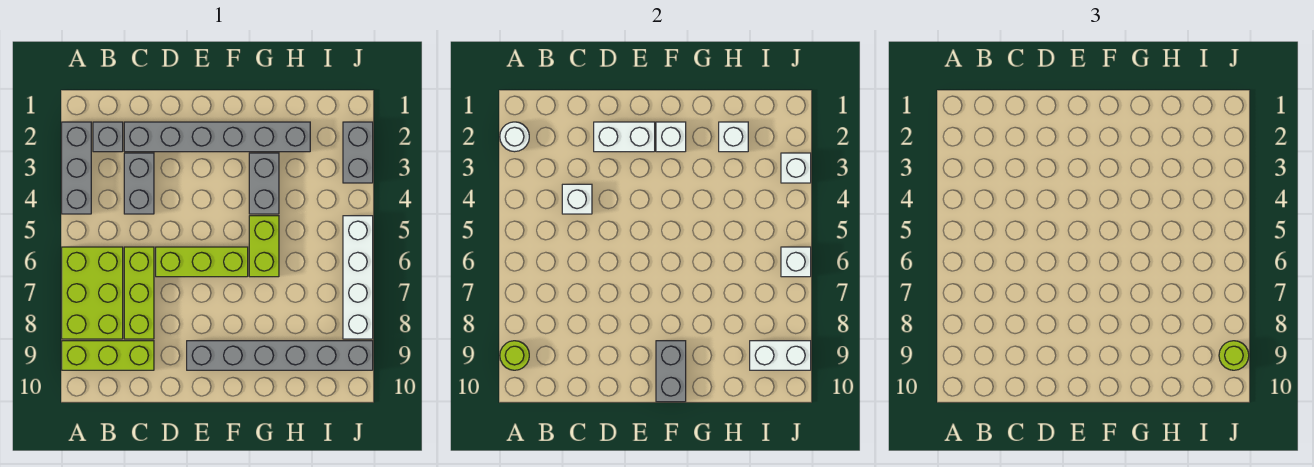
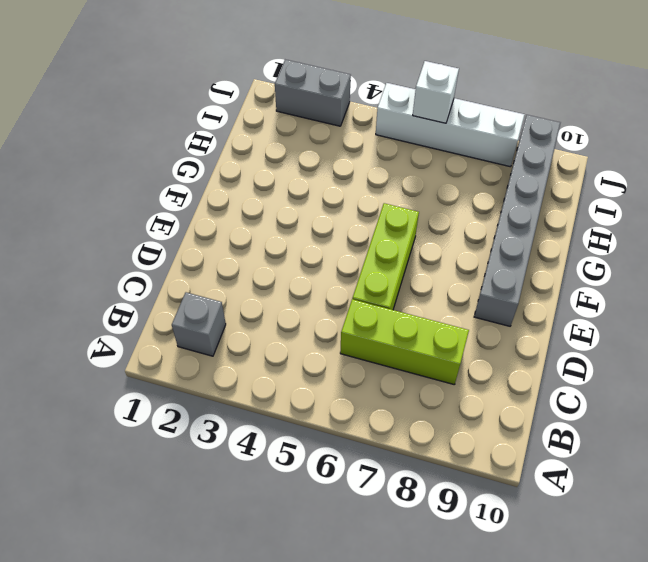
none -> grey 1x3 brick [62,122,91,214]
none -> lime 2x3 brick [62,247,123,339]
none -> lime 1x3 brick [62,341,154,370]

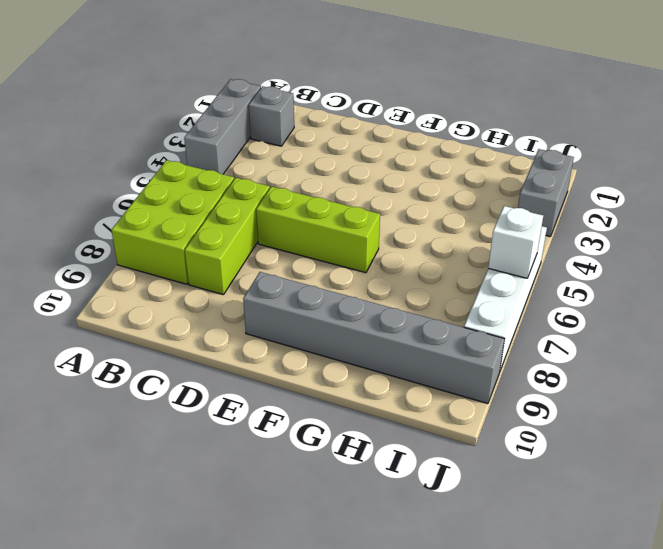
none -> lime 1x3 brick [62,341,154,370]
none -> grey 1x6 brick [124,122,310,152]
none -> grey 1x2 brick [124,153,154,214]

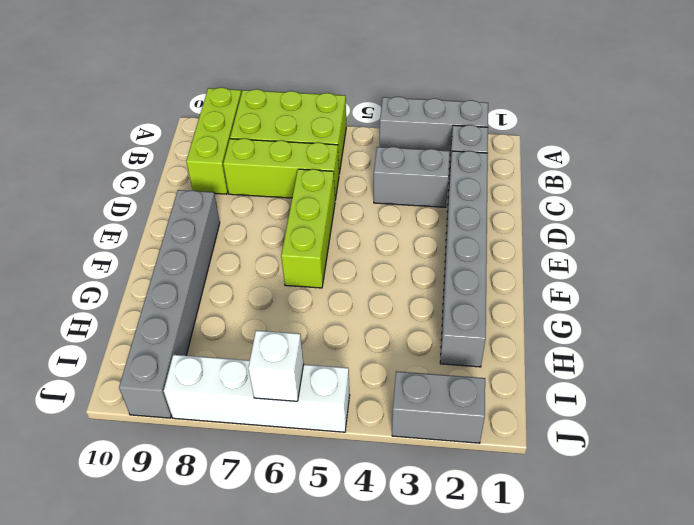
none -> grey 1x2 brick [249,153,279,214]
none -> lime 1x2 brick [249,216,279,277]
none -> white 1x1 round brick [500,122,529,152]

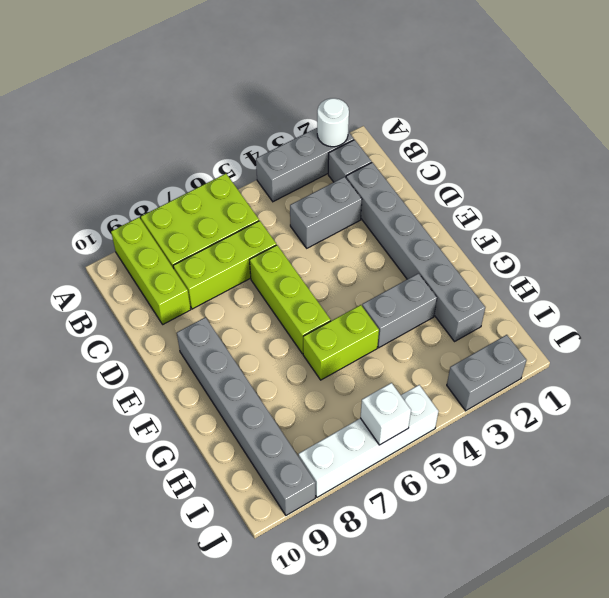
none -> lime 1x1 round brick [500,341,529,370]
none -> white 1x1 brick [562,184,592,214]
none -> white 1x2 brick [594,122,655,152]

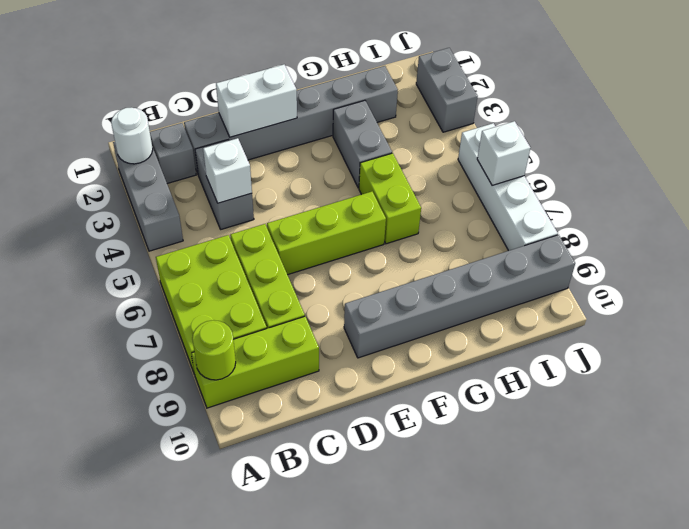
none -> white 1x1 brick [656,122,686,152]
none -> grey 1x2 brick [656,341,686,402]
none -> white 1x1 brick [719,122,748,152]

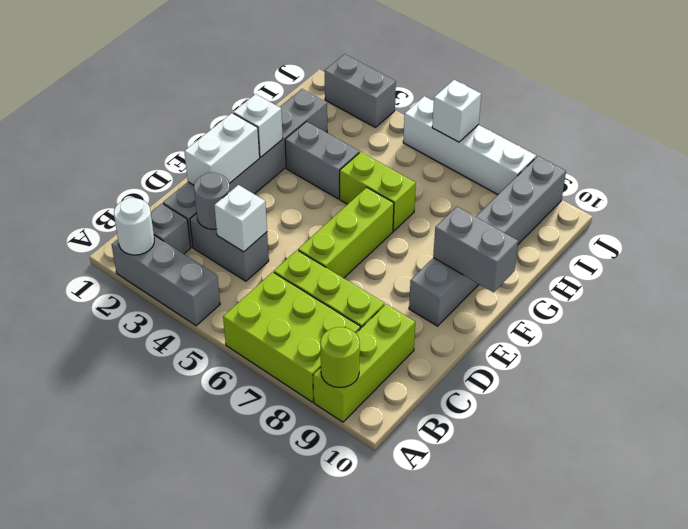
grey 1x1 round brick [194,172,230,229] -> none
none -> white 1x1 brick [719,122,748,152]
none -> white 1x2 brick [750,341,811,370]
none -> white 1x1 brick [781,153,811,183]

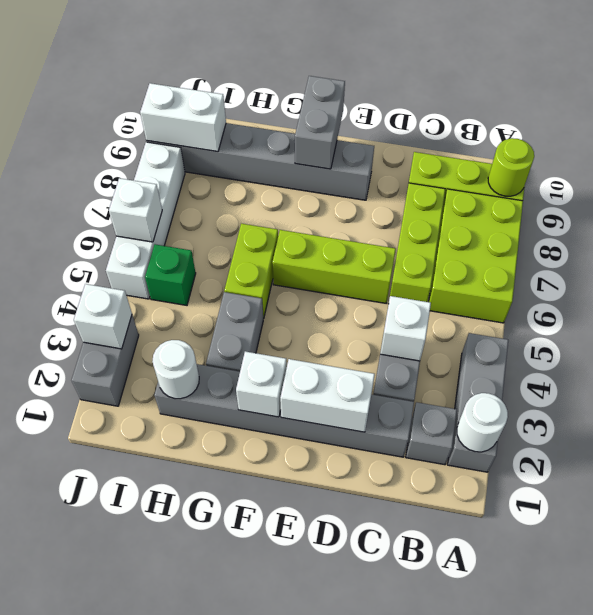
white 1x1 round brick [152,340,199,399] -> white 1x1 brick [719,122,748,152]
green 1x1 brick [145,244,196,305] -> none
none -> lime 1x1 round brick [1219,341,1249,370]

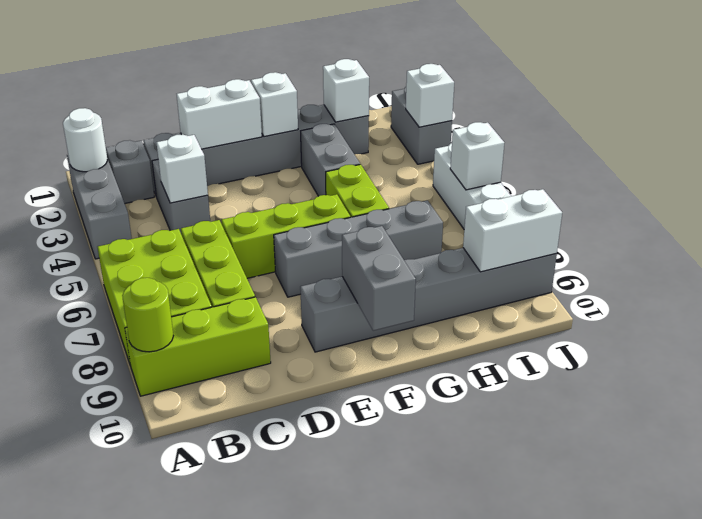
grey 1x4 brick [274,200,443,297] -> none
none -> lime 1x1 round brick [1219,341,1249,370]

